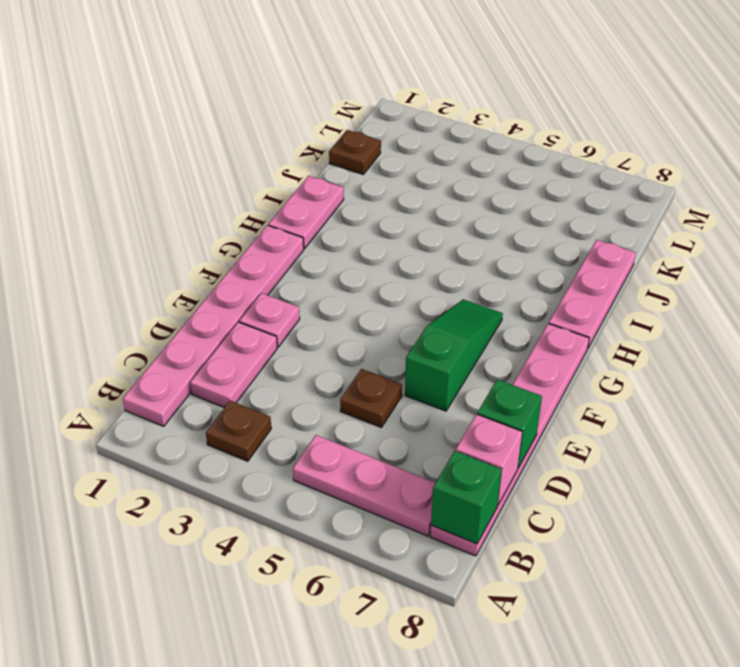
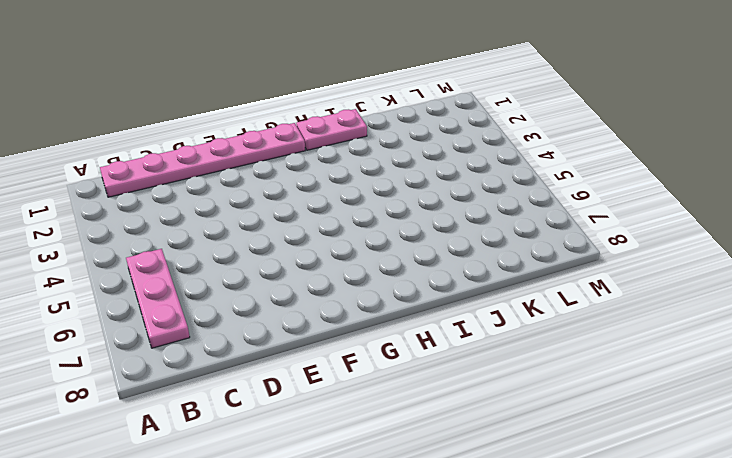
none -> brown 1x1 plate [206,401,271,461]
none -> pink 1x6 plate [430,323,589,556]
none -> pink 1x2 plate [190,322,277,408]

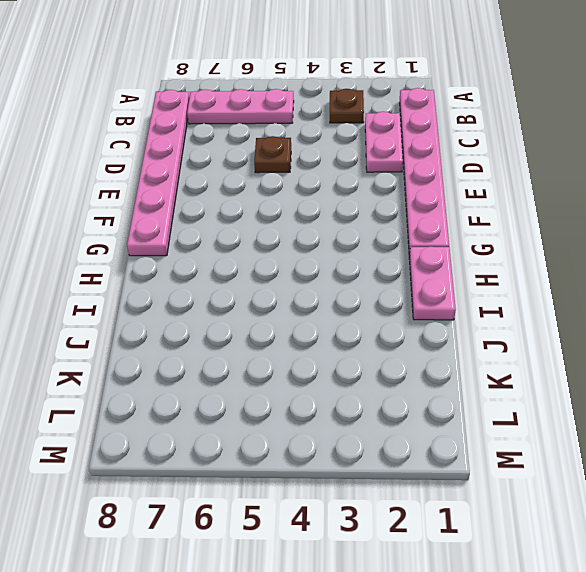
none -> pink 1x1 plate [239,293,300,347]
none -> green 1x3 slope [405,299,503,411]
none -> pink 1x3 plate [549,240,636,348]

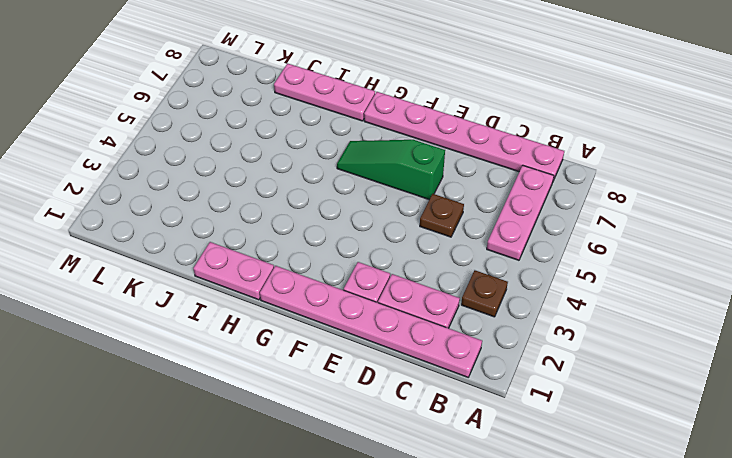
none -> brown 1x1 plate [329,130,381,174]
none -> green 1x1 brick [431,451,502,544]
none -> pink 1x1 brick [456,414,522,505]

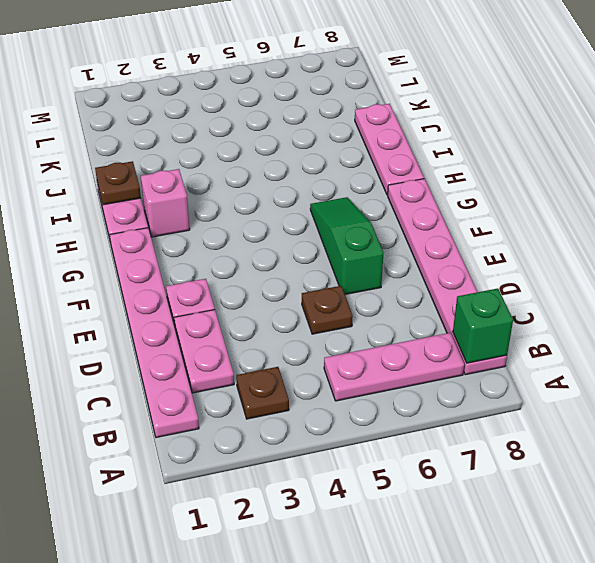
pink 1x1 brick [141,169,190,237] -> pink 1x1 brick moved to [456,414,522,505]
brown 1x1 plate [95,161,141,205] -> brown 1x1 plate moved to [329,130,381,174]
none -> green 1x1 brick [477,379,542,468]

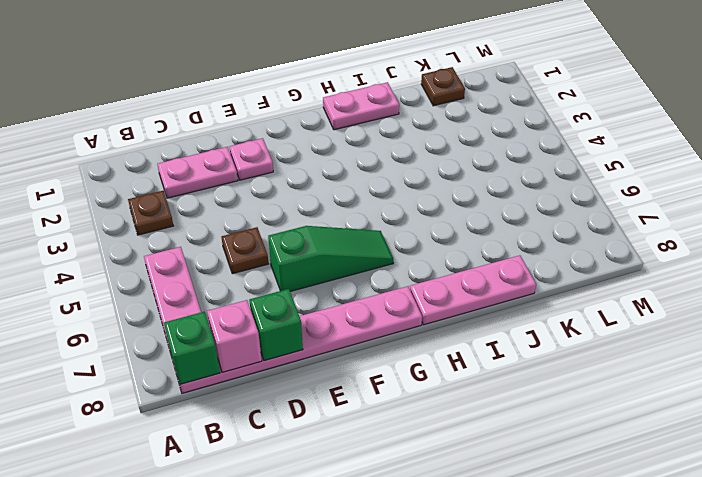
none -> pink 1x6 plate [123,225,304,426]

